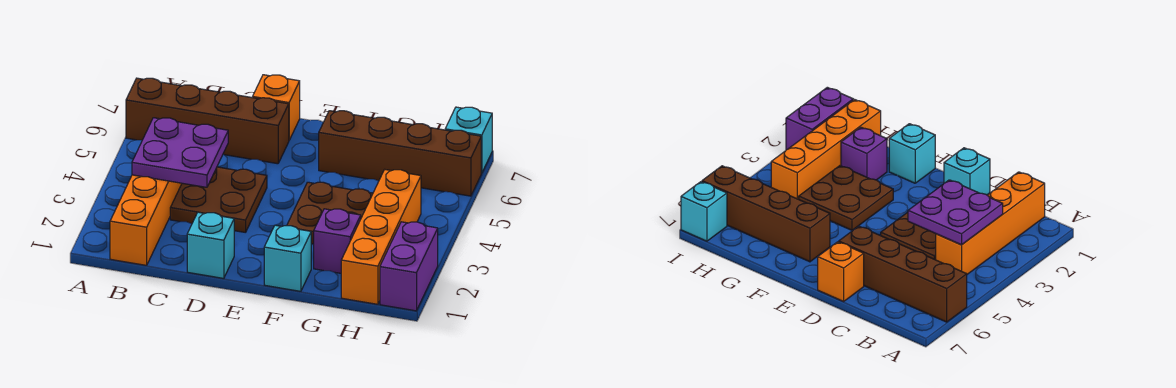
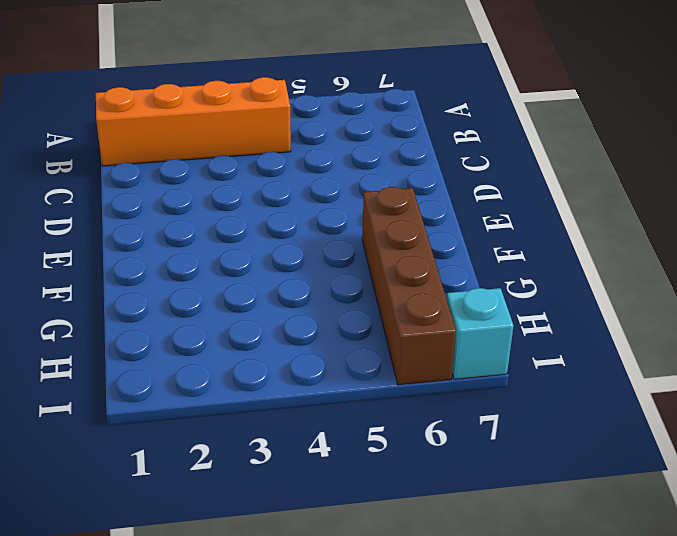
none -> brown 1x4 brick [126,78,289,164]
none -> brown 2x2 plate [170,167,267,233]
none -> cyan 1x1 brick [187,212,234,278]

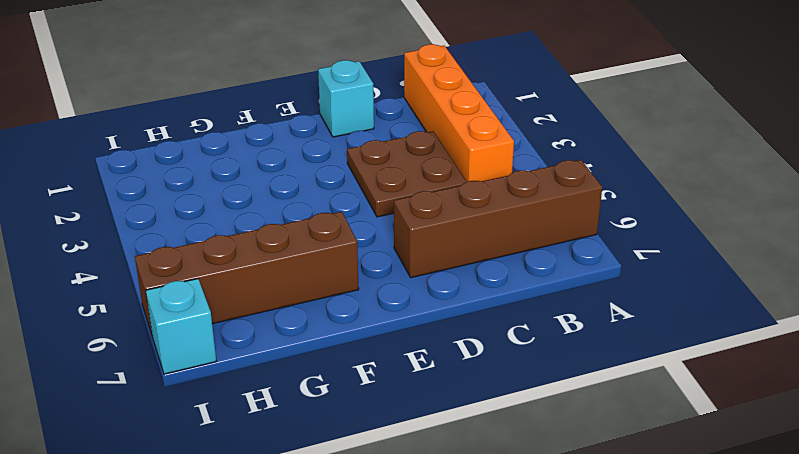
none -> orange 1x1 brick [253,75,300,140]
none -> cyan 1x1 brick [264,225,311,291]
none -> brown 2x2 plate [287,182,373,244]

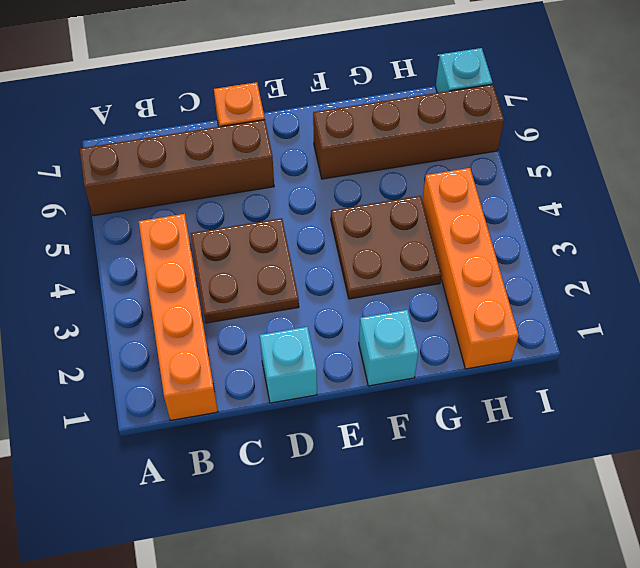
none -> purple 1x1 brick [314,209,361,273]
none -> purple 1x2 brick [380,222,438,311]
none -> purple 2x2 plate [132,118,228,187]

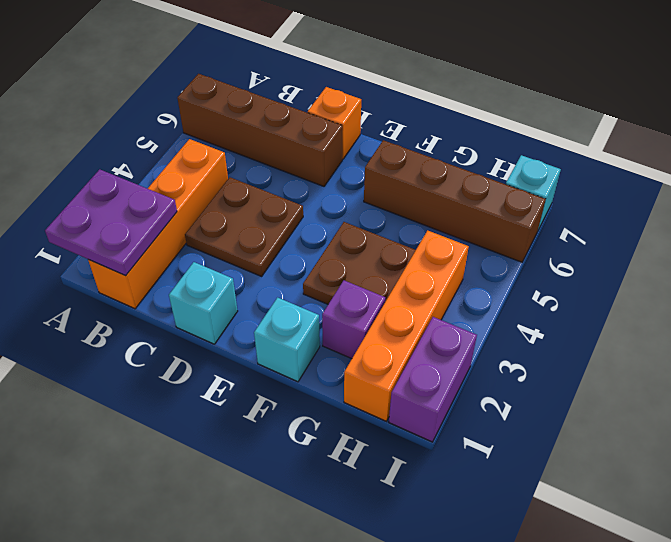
purple 2x2 plate [45,169,177,276] -> purple 2x2 plate moved to [132,118,228,187]

